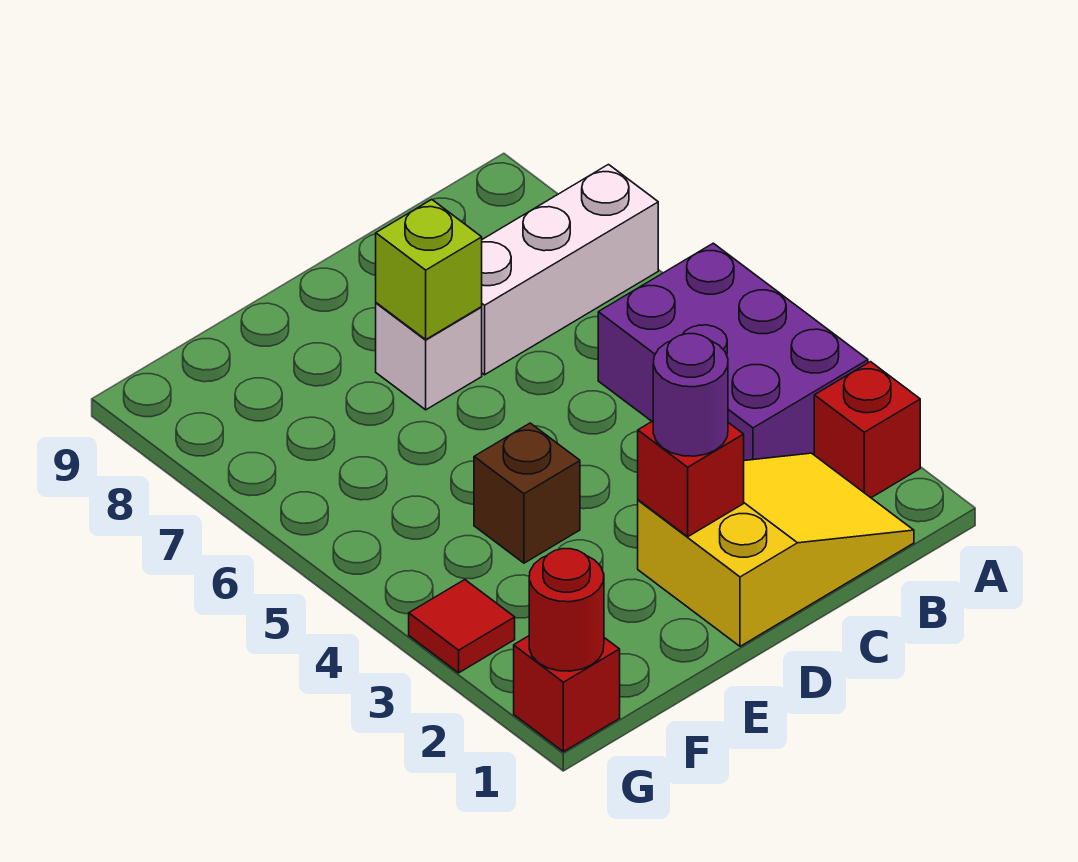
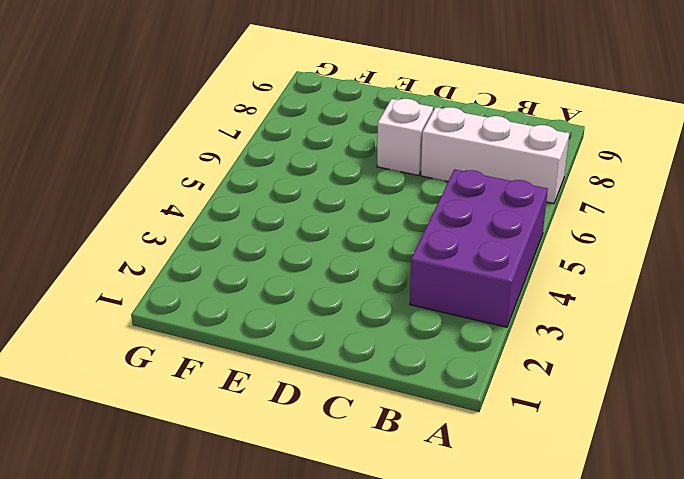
none -> red 1x1 brick [814,362,920,498]
none -> yellow 2x3 slope [638,453,914,646]
none -> brown 1x1 brick [474,423,580,563]

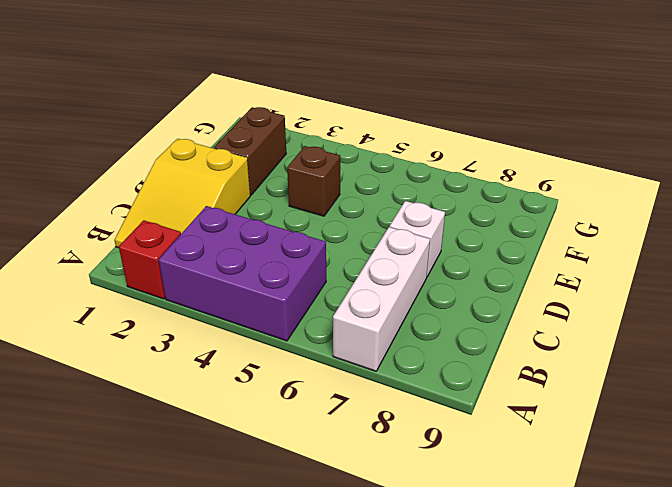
brown 1x2 brick [214,107,286,195] -> none
none -> red 1x1 brick [514,636,620,752]
none -> red 1x1 tile [409,580,515,673]
none -> red 1x1 brick [638,421,744,537]

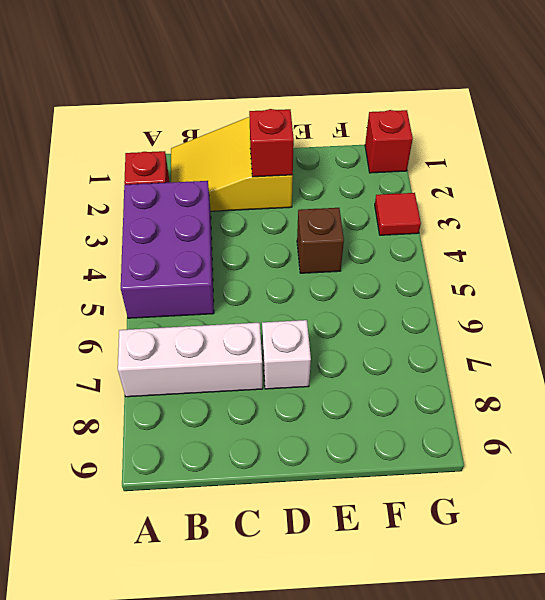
none -> lime 1x1 brick [376,200,482,339]
none -> red 1x1 round brick [529,549,604,671]
none -> purple 1x1 round brick [653,334,728,456]

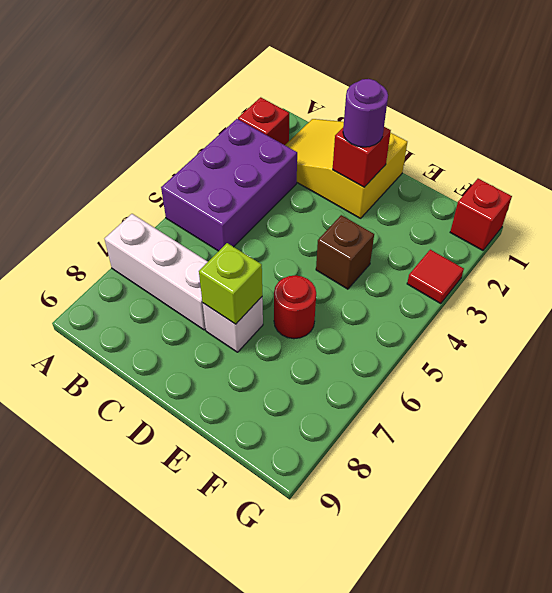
red 1x1 round brick [274,275,316,339] -> red 1x1 round brick moved to [529,549,604,671]

